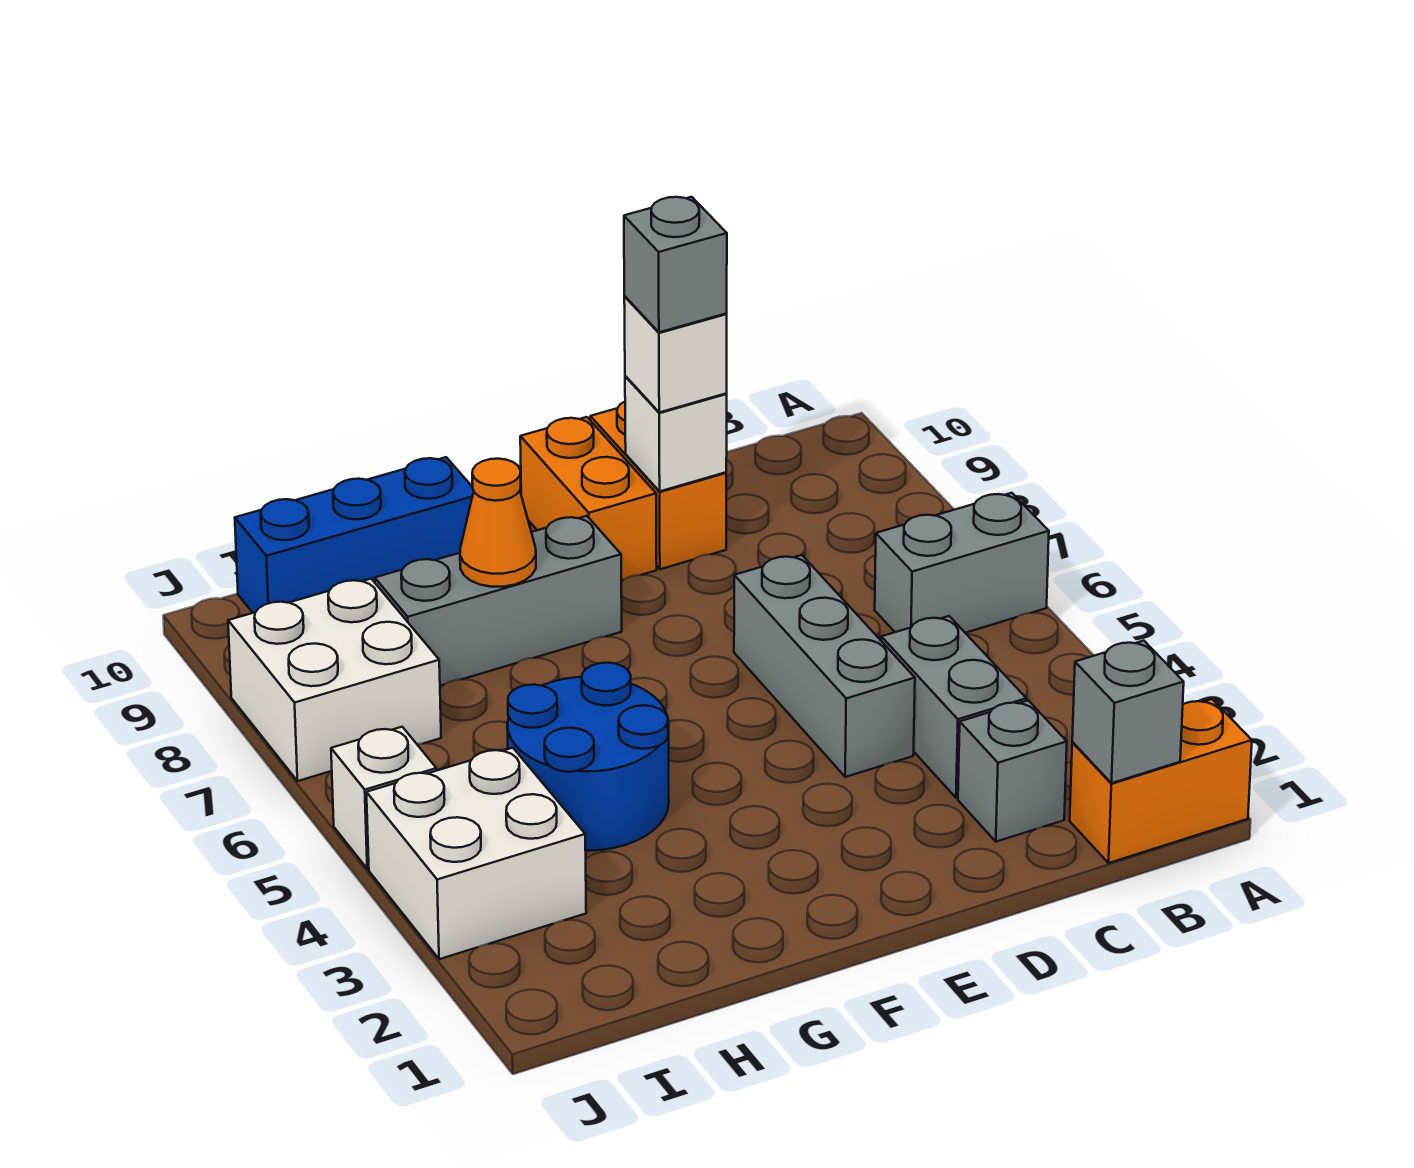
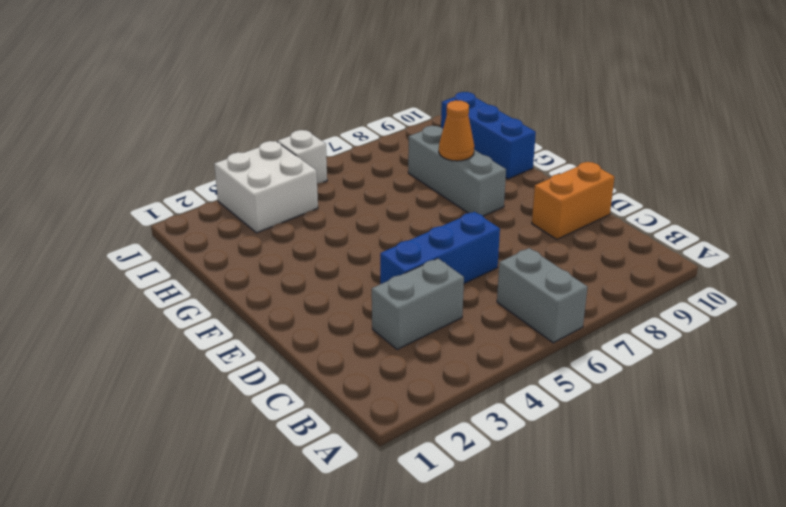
blue 1x3 brick [380,212,500,284] -> grey 1x3 brick [734,555,915,777]
none -> orange 1x2 brick [1070,699,1252,863]
none -> grey 1x1 brick [958,700,1067,842]
none -> orange 1x2 brick [520,417,657,581]

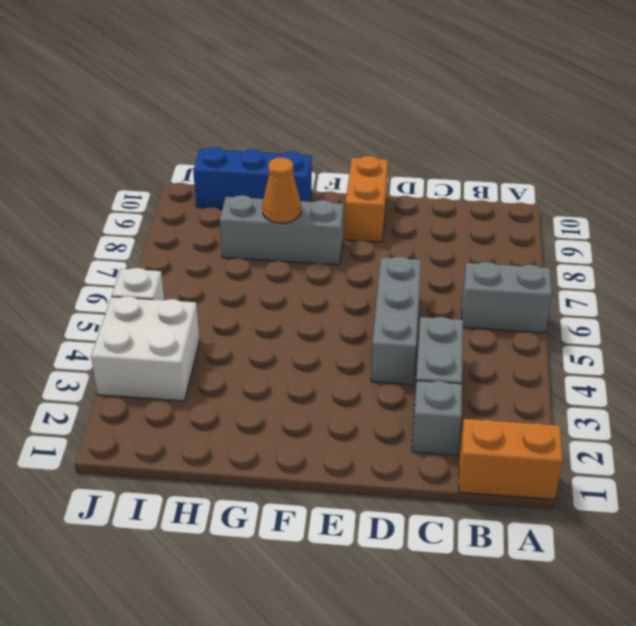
none -> orange 1x2 brick [590,402,726,569]
none -> blue 2x2 round brick [507,663,669,851]
none -> white 2x2 brick [228,579,441,781]

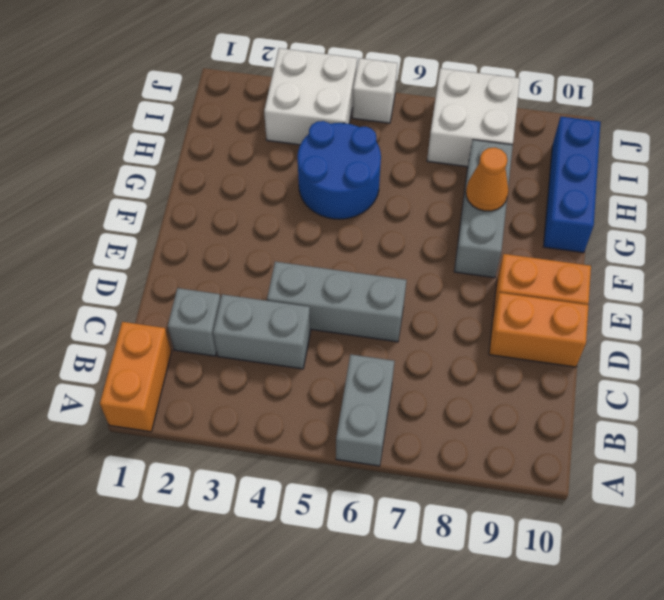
none -> grey 1x1 brick [1072,641,1184,783]
none -> white 1x1 brick [625,376,727,491]
none -> white 1x1 brick [624,297,727,412]

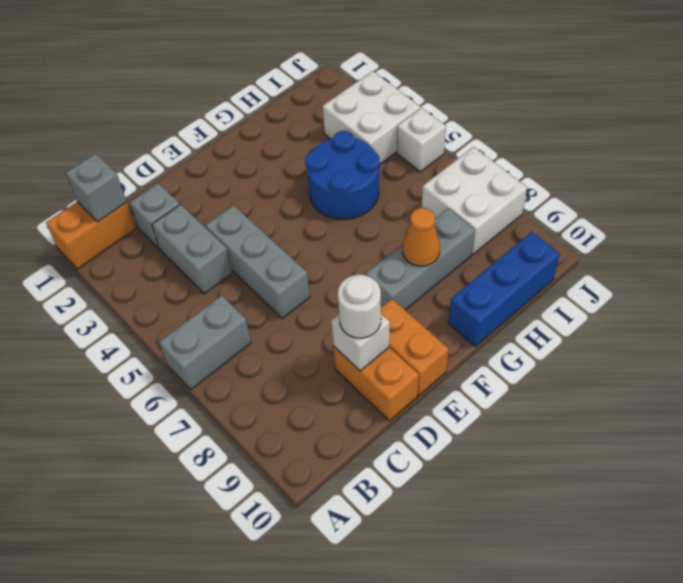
white 1x1 round brick [338,275,381,338] -> white 1x1 brick [624,297,727,412]
none -> grey 1x1 brick [624,197,727,332]

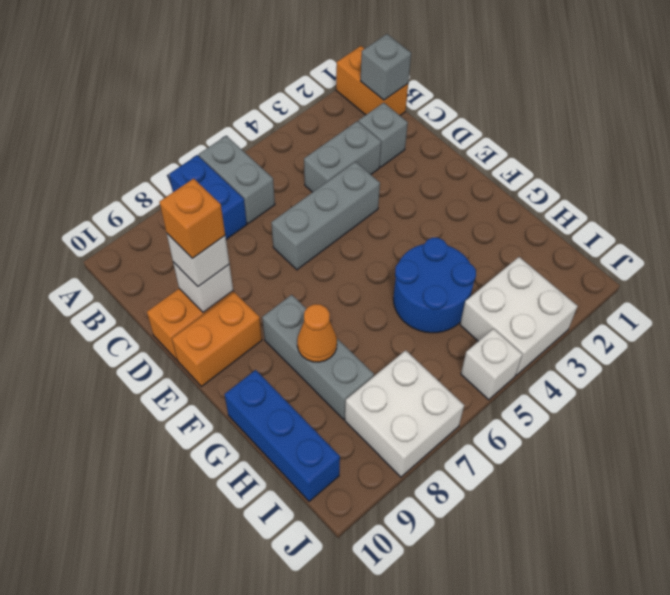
blue 1x2 brick [169,155,247,239] -> none
orange 1x1 brick [159,179,225,259] -> grey 1x1 brick [624,197,727,332]

